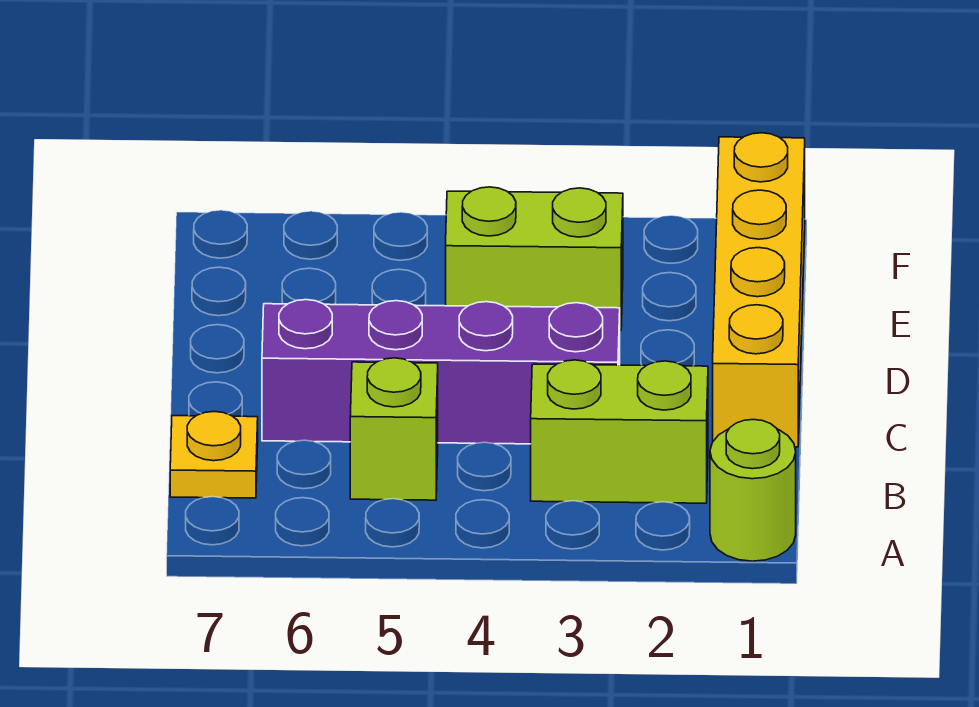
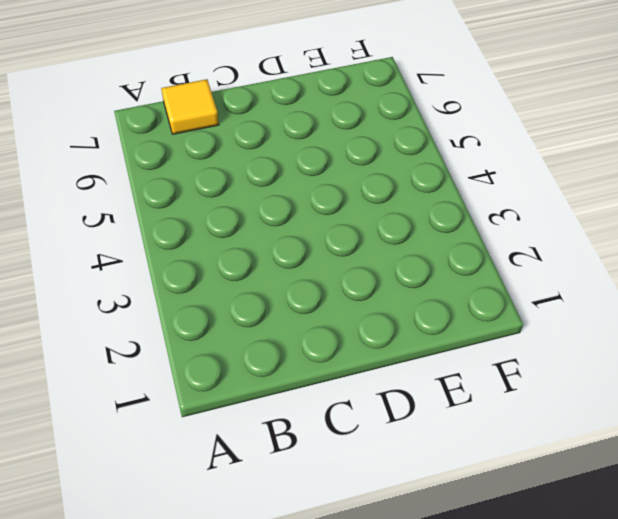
yellow 1x1 tile [161,79,219,134] -> yellow 1x1 plate [170,412,258,498]
none -> lime 1x1 round brick [710,419,796,561]
none -> lime 1x2 brick [531,360,708,503]

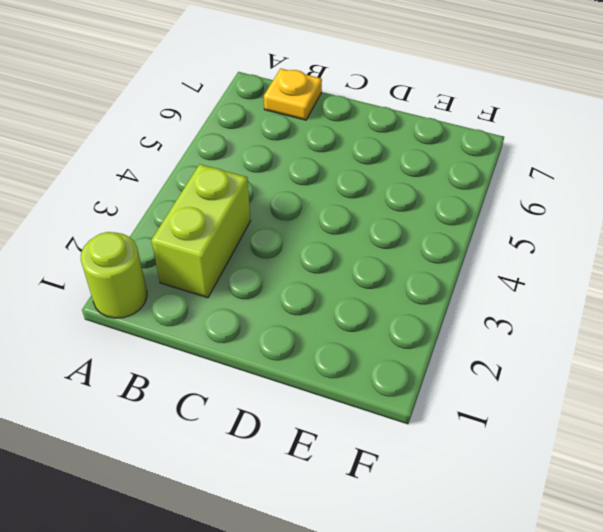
none -> lime 1x1 brick [350,358,438,500]
none -> yellow 1x4 brick [713,133,805,447]

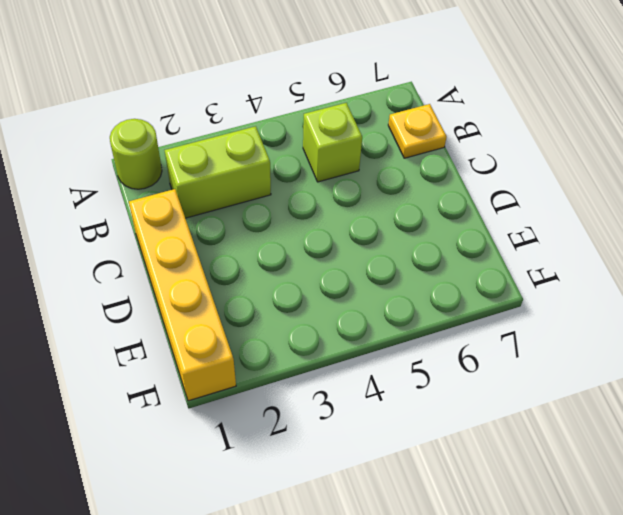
none -> purple 1x4 brick [262,300,620,444]
none -> lime 1x2 brick [446,187,623,330]

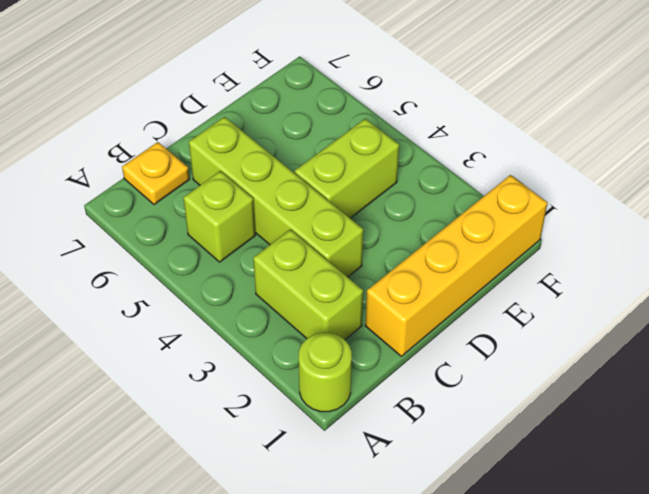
lime 1x4 brick [189,117,363,277] -> purple 1x4 brick [262,300,620,444]
lime 1x2 brick [295,119,399,218] -> lime 1x2 brick turned to [446,187,623,330]

